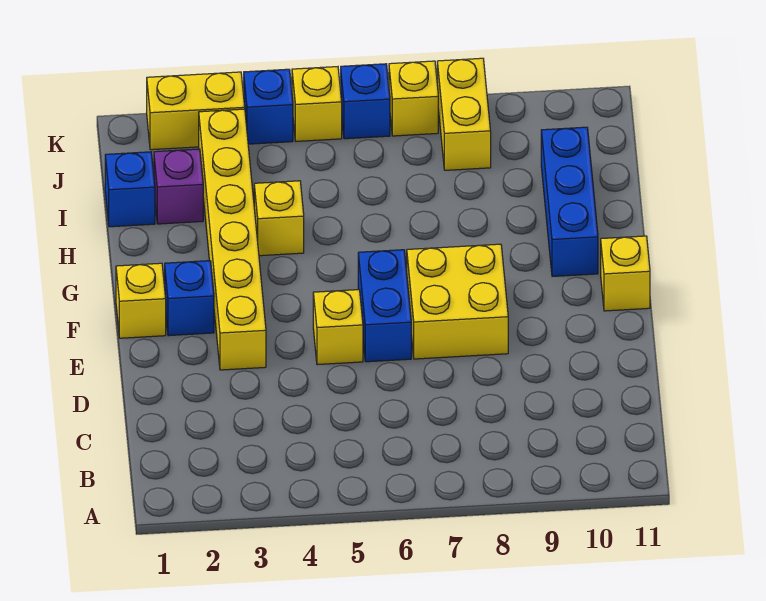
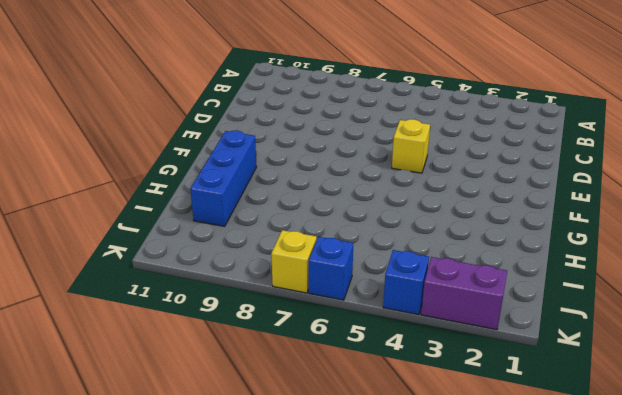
purple 1x2 brick [421,257,507,330] -> yellow 1x2 brick [147,72,245,150]
none -> yellow 1x6 brick [199,109,266,370]
none -> blue 1x2 brick [358,250,411,362]
none -> yellow 2x2 brick [407,244,508,359]

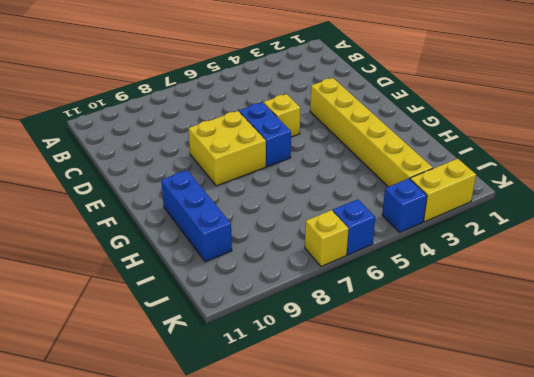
none -> yellow 1x1 brick [116,263,166,338]
none -> blue 1x1 brick [165,261,214,336]
none -> yellow 1x1 brick [601,236,650,311]

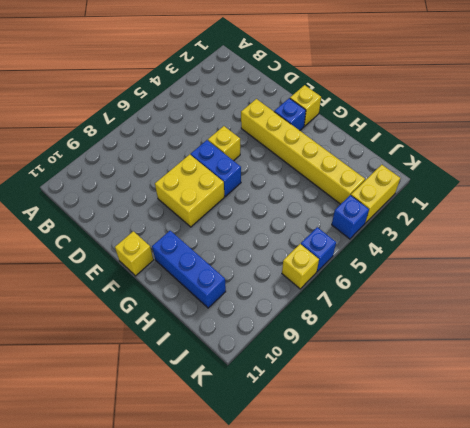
none -> yellow 1x1 brick [254,181,304,256]
none -> blue 1x1 brick [105,152,155,227]
none -> purple 1x1 brick [154,149,203,224]

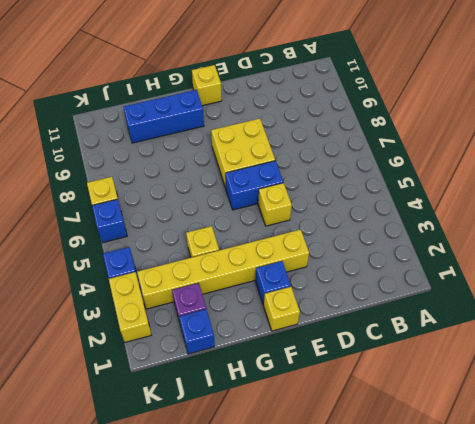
none -> yellow 1x2 brick [437,58,491,170]
none -> yellow 1x1 brick [292,67,342,141]

